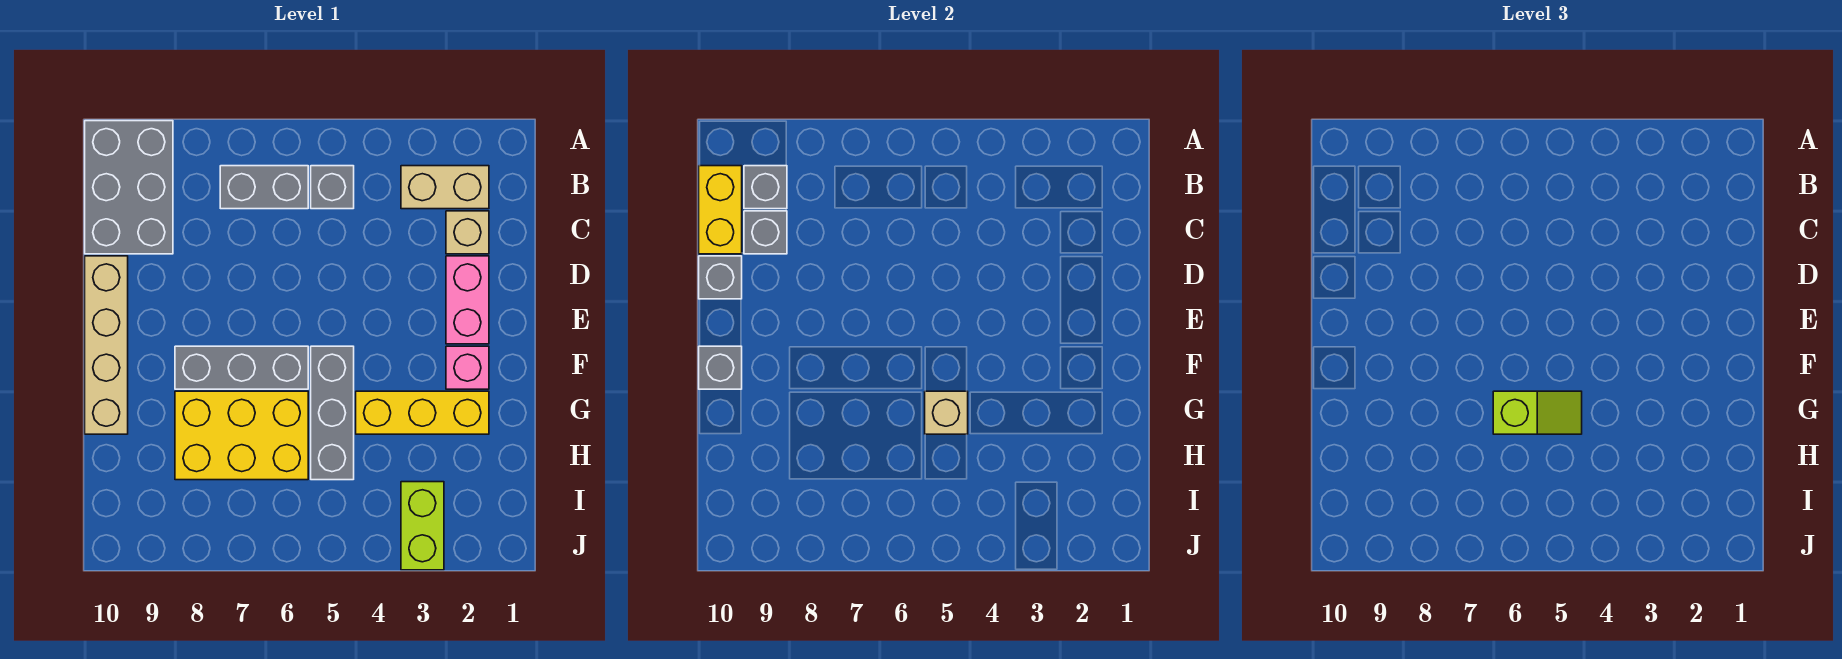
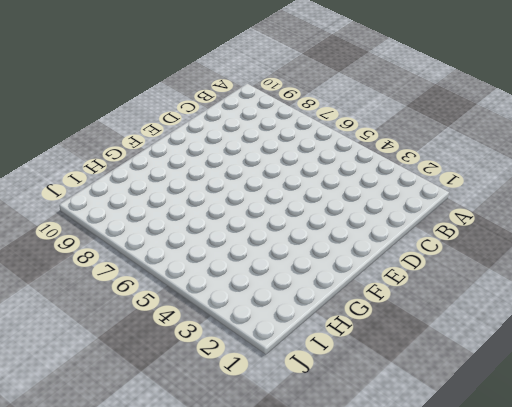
none -> grey 2x3 brick [85,121,173,254]
none -> tan 1x2 brick [401,166,489,209]
none -> grey 1x1 brick [311,166,354,209]

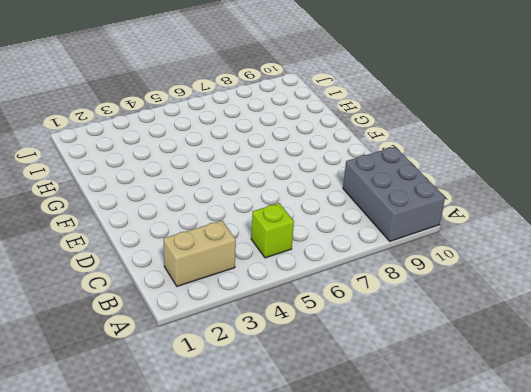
lime 1x1 brick [251,203,294,258] -> grey 1x1 brick [311,166,354,209]
none -> grey 1x2 brick [220,166,308,209]
none -> tan 1x1 brick [446,211,489,254]
none -> pink 1x2 brick [446,256,489,344]

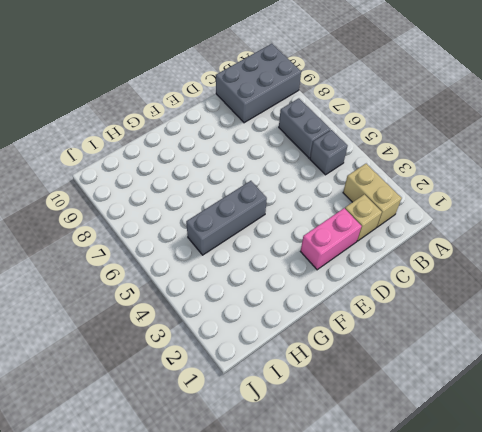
none -> tan 1x4 brick [85,256,128,434]
none -> pink 1x1 brick [446,346,489,389]
none -> grey 1x3 brick [175,346,308,389]

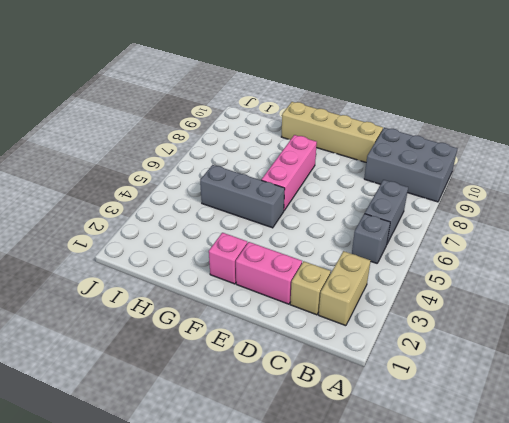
pink 1x3 brick [262,135,317,210] -> grey 1x3 brick [175,346,308,389]
none -> yellow 1x3 brick [356,391,489,434]
none -> yellow 2x3 brick [175,391,308,480]
none -> lime 1x2 brick [401,482,444,570]

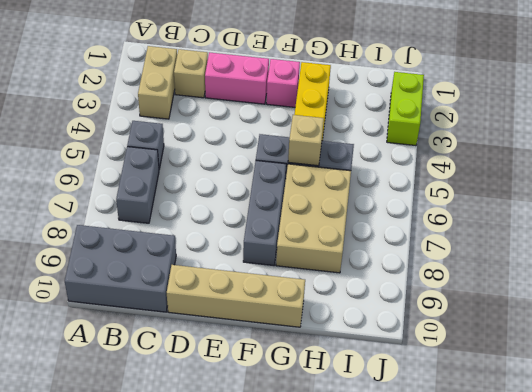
tan 2x3 brick [276,164,351,273] -> yellow 2x3 brick [175,391,308,480]
lime 1x2 brick [387,72,424,146] -> lime 1x2 brick turned to [401,482,444,570]
none -> grey 1x1 brick [744,166,787,209]
none -> yellow 1x2 brick [699,166,742,254]
none -> grey 1x1 brick [744,211,787,254]

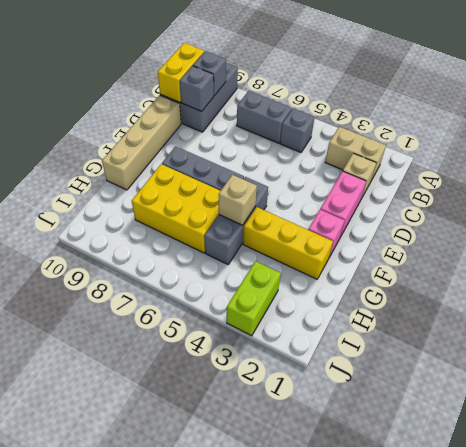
none -> grey 1x1 brick [699,256,742,299]
none -> grey 1x1 brick [699,346,742,389]
none -> lime 1x2 slope [1493,391,1582,434]

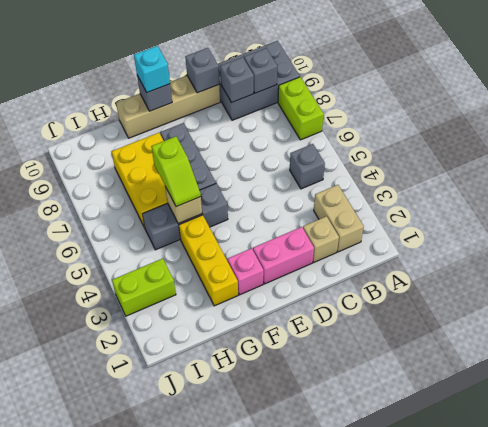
lime 1x2 brick [278,77,324,140] -> none
cyan 1x1 brick [134,46,170,92] -> none
none -> grey 1x2 brick [220,166,308,209]
none -> yellow 1x2 brick [699,166,742,254]

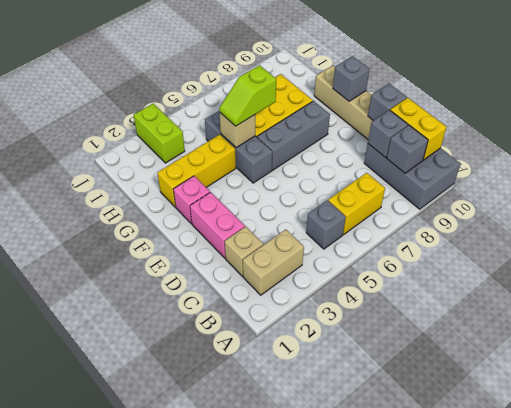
yellow 1x2 brick [328,173,385,234] -> grey 1x2 brick [220,166,308,209]

